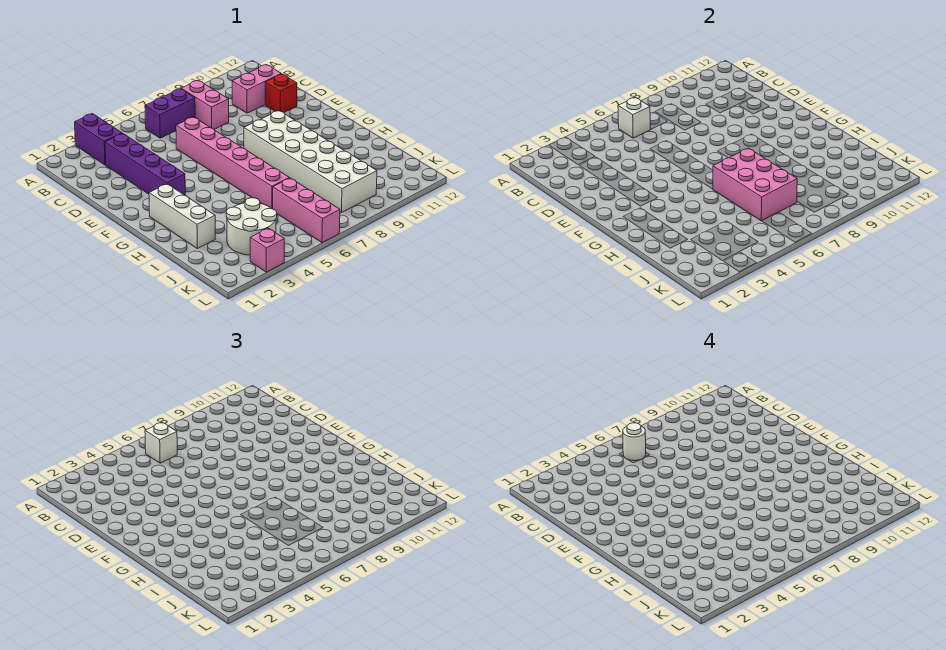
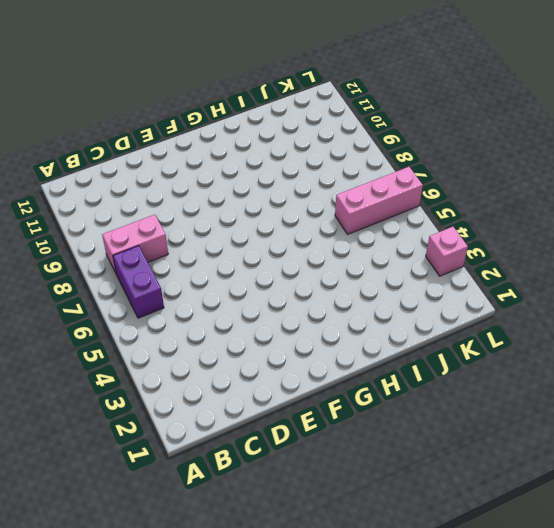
none -> purple 1x2 brick [75,114,122,165]
none -> purple 1x4 brick [105,133,185,195]
none -> pink 1x2 brick [232,65,281,113]

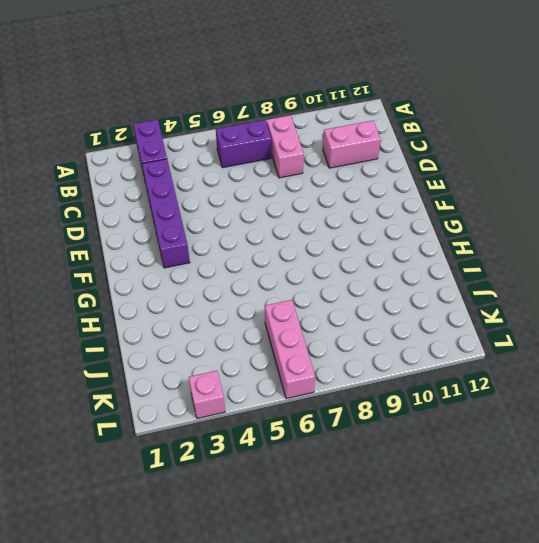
none -> pink 1x6 brick [176,117,289,209]
none -> red 1x1 brick [265,74,297,112]
none -> white 2x6 brick [244,110,377,213]

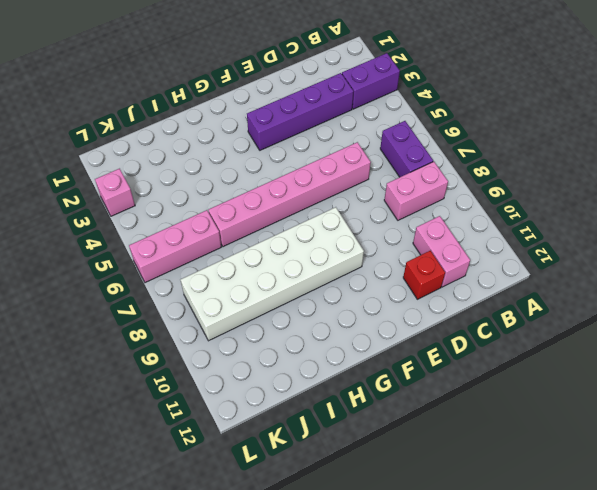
none -> white 1x3 brick [149,184,215,249]
none -> white 2x2 round brick [226,198,277,255]
none -> white 1x1 brick [618,97,651,138]

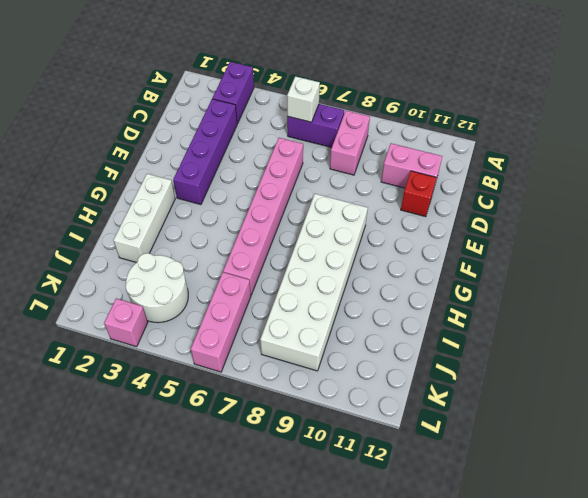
none -> pink 2x3 brick [713,148,797,221]
none -> white 1x1 brick [145,422,177,463]
none -> white 1x1 round brick [623,423,646,461]

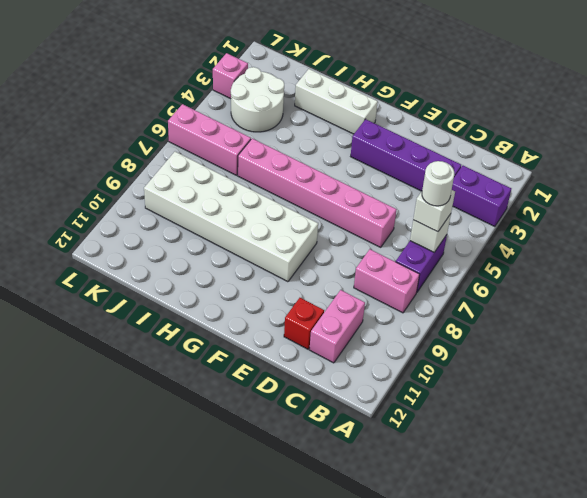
none -> pink 2x3 brick [713,148,797,221]

